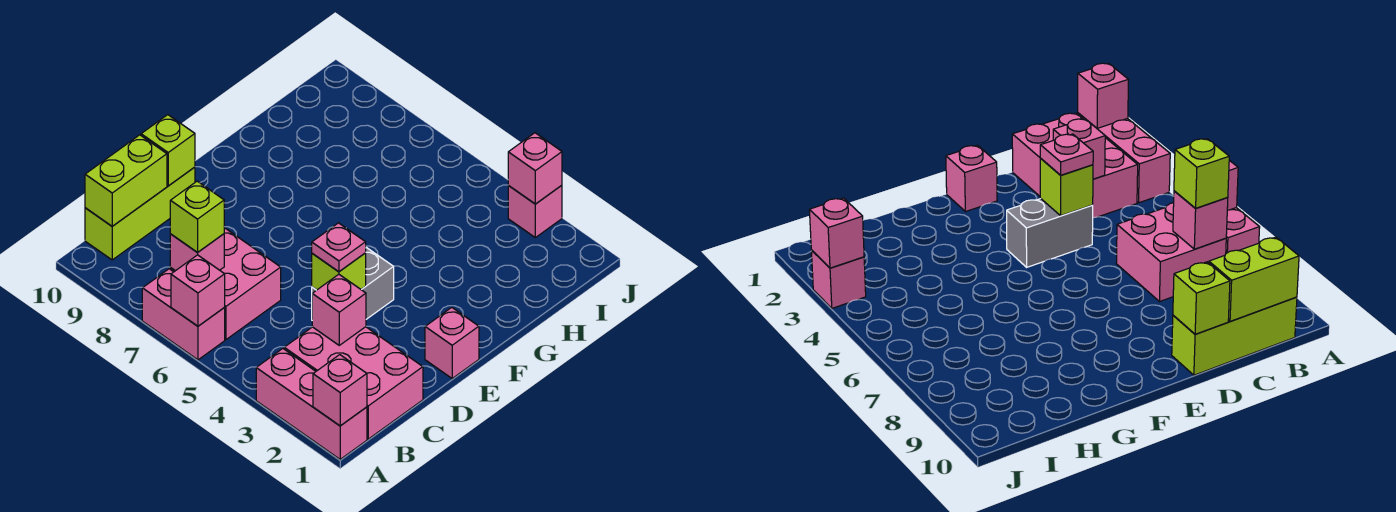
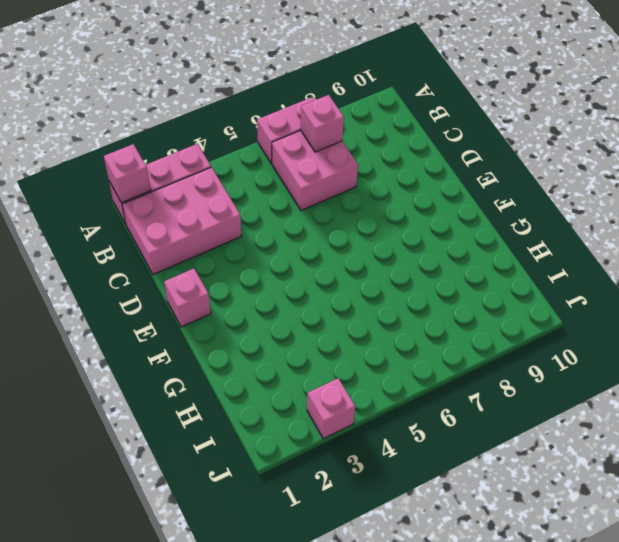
none -> lime 1x3 brick [85,167,195,260]
none -> grey 1x2 brick [312,248,394,319]
none -> pink 1x1 brick [171,255,225,326]

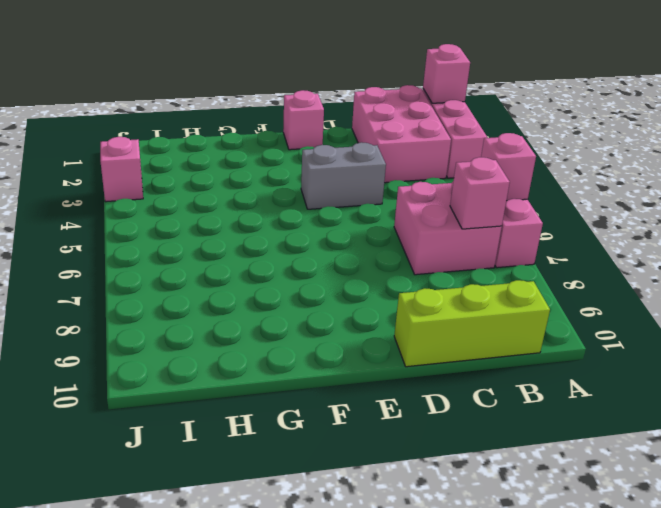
none -> lime 1x2 brick [85,135,167,226]
none -> pink 1x1 brick [312,274,366,345]
none -> lime 1x1 brick [312,253,366,290]

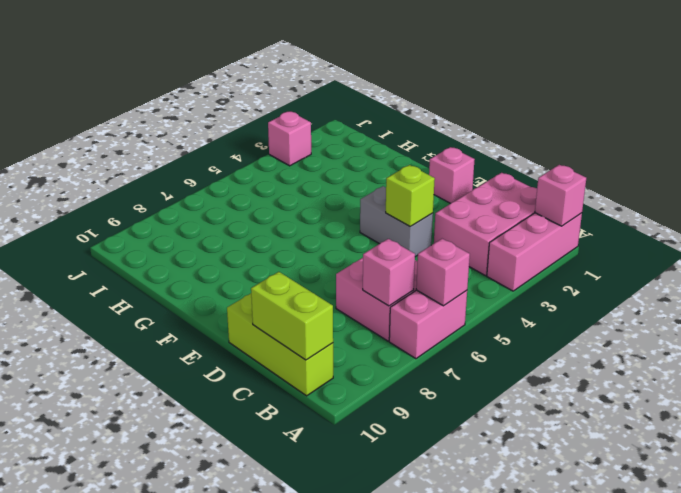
none -> pink 1x1 brick [312,274,366,345]
none -> lime 1x1 brick [141,115,195,186]
none -> pink 1x1 brick [508,133,562,204]

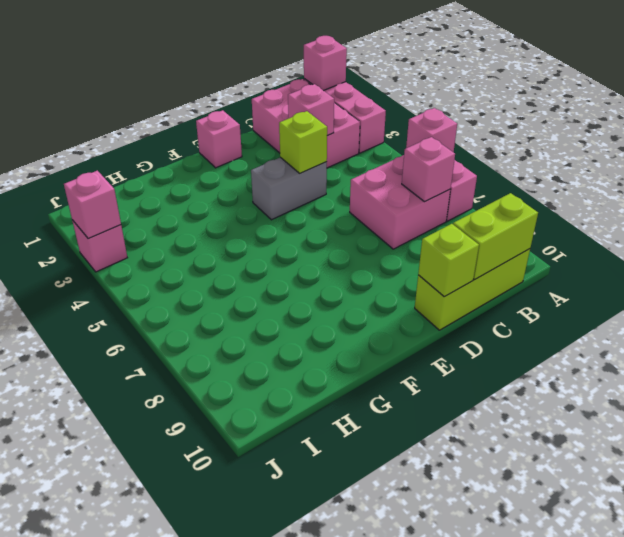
none -> lime 1x1 brick [170,181,224,253]
none -> pink 1x1 plate [312,223,366,272]

